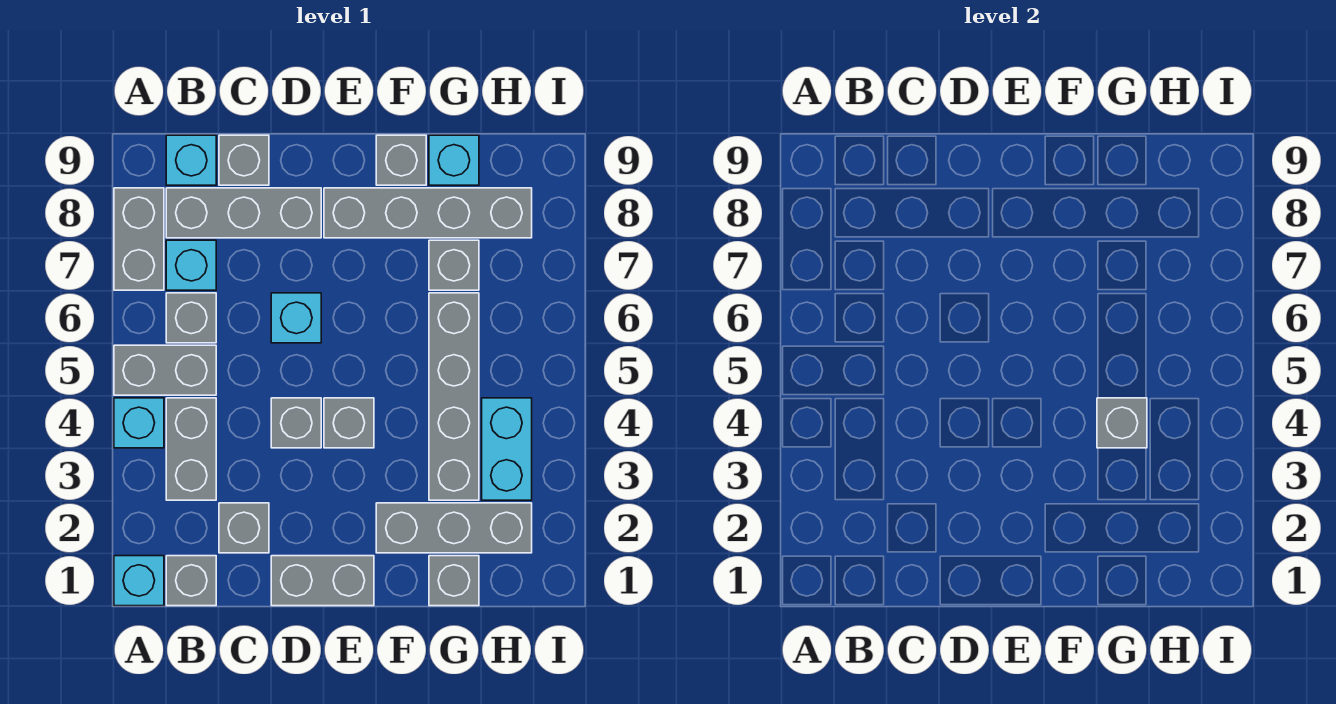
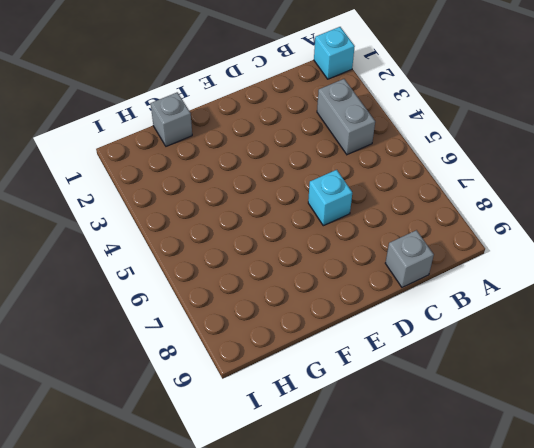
none -> cyan 1x1 brick [114,398,164,448]
none -> grey 1x2 brick [114,345,216,395]
none -> grey 1x2 brick [114,188,164,290]

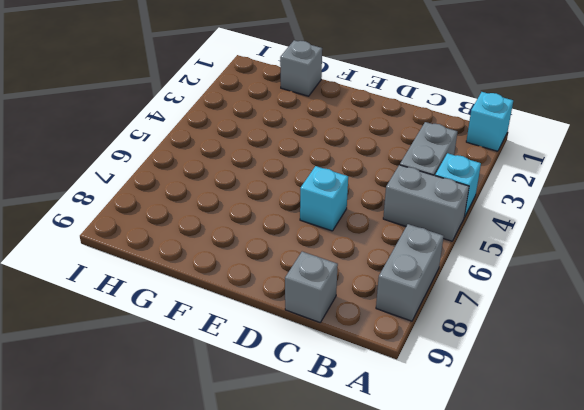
none -> grey 1x1 brick [166,556,216,606]
none -> grey 1x1 brick [166,293,216,343]
none -> cyan 1x1 brick [166,240,216,290]

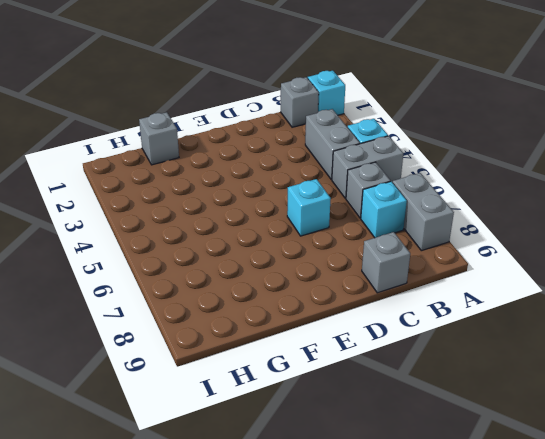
none -> grey 1x3 brick [166,188,321,238]
none -> cyan 1x1 brick [166,135,216,185]
none -> grey 1x1 brick [219,503,269,553]

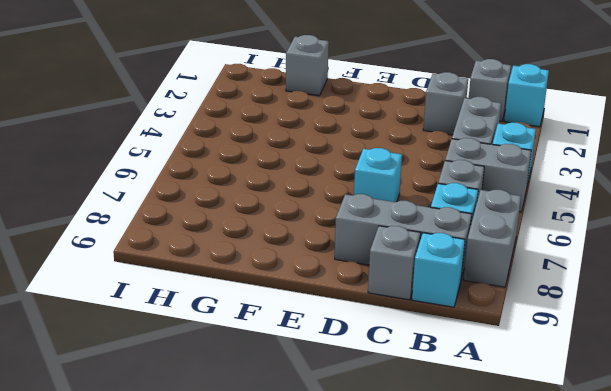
none -> grey 1x2 brick [271,556,374,606]
none -> grey 1x1 brick [271,398,321,448]
none -> grey 1x1 brick [324,398,374,448]

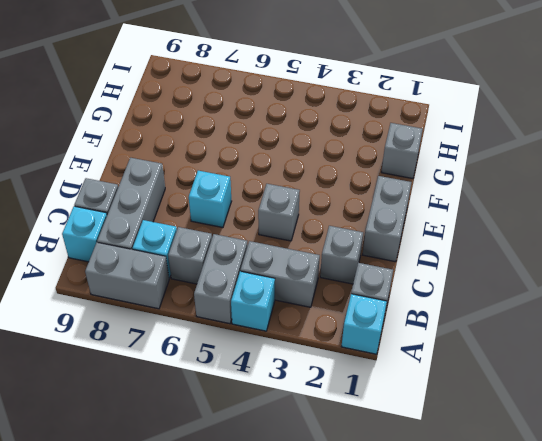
none -> grey 1x1 brick [324,398,374,448]
none -> grey 1x4 brick [324,188,532,238]
none -> grey 1x3 brick [376,503,532,553]

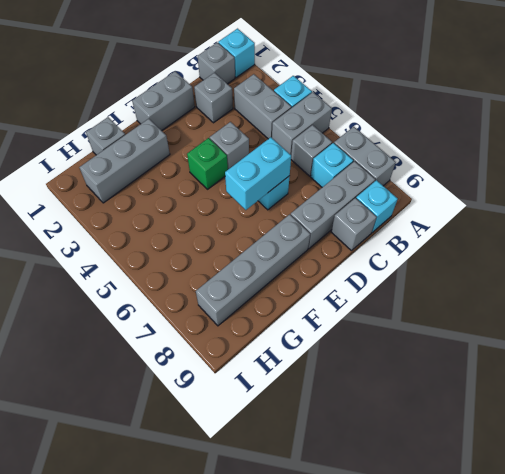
cyan 1x2 brick [225,137,291,210] -> cyan 1x2 brick turned to [482,398,532,500]
green 1x1 brick [187,138,228,189] -> grey 1x1 brick [324,398,374,448]
none -> grey 1x1 brick [376,135,426,185]
none -> grey 1x4 brick [429,293,479,500]
none -> grey 1x1 brick [429,240,479,290]

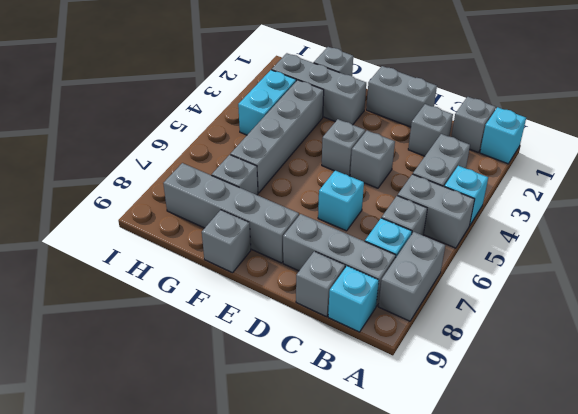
none -> cyan 1x1 brick [429,135,479,185]
none -> grey 1x1 brick [1097,398,1147,448]

